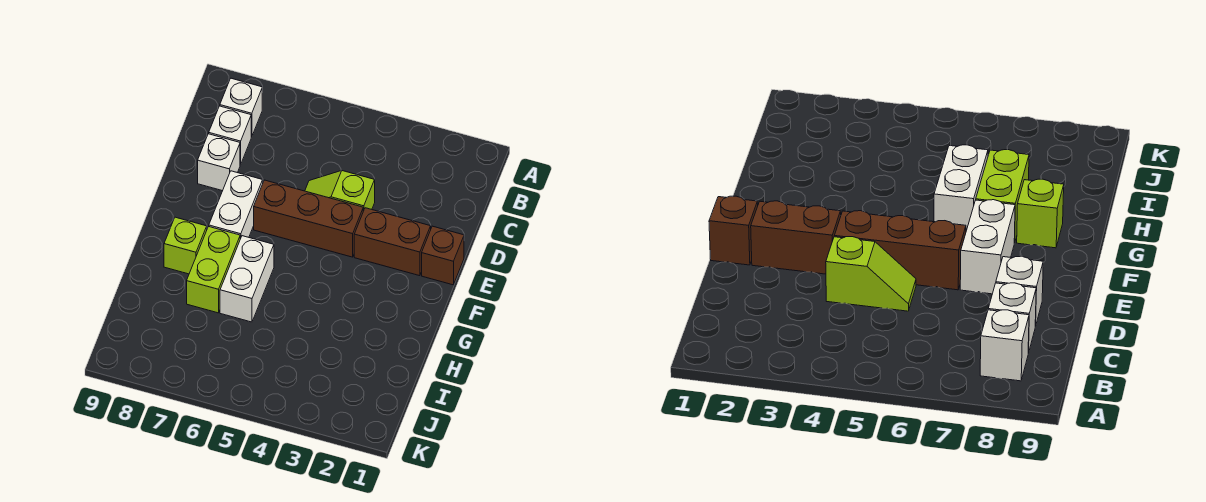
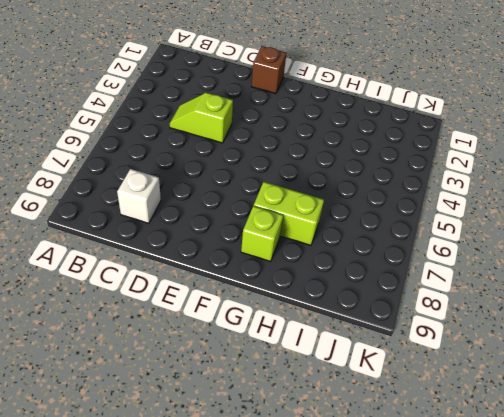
lime 1x2 slope [170,93,233,143] -> lime 1x2 slope turned to [305,171,375,211]
none -> white 1x1 brick [220,78,262,137]
none -> white 1x1 brick [198,134,240,191]

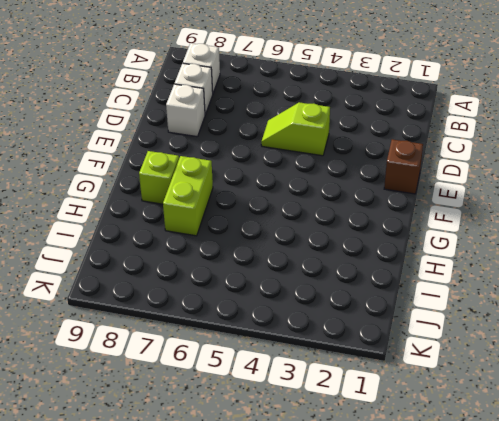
none -> brown 1x2 brick [354,208,431,276]
none -> brown 1x3 brick [254,180,363,257]

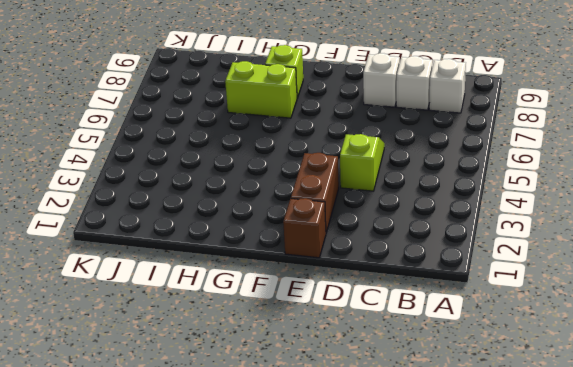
none -> brown 1x3 brick [254,180,363,257]
none -> white 1x2 brick [209,171,263,239]

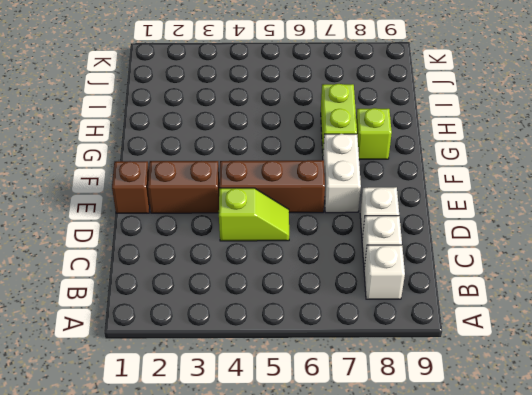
none -> white 1x2 brick [220,236,274,322]

